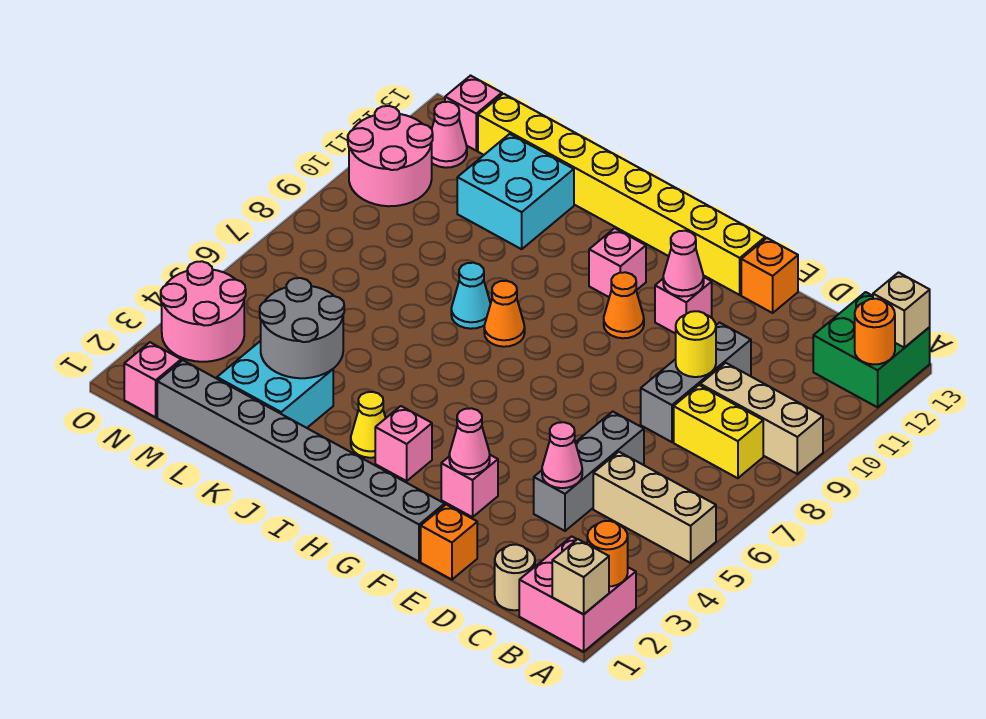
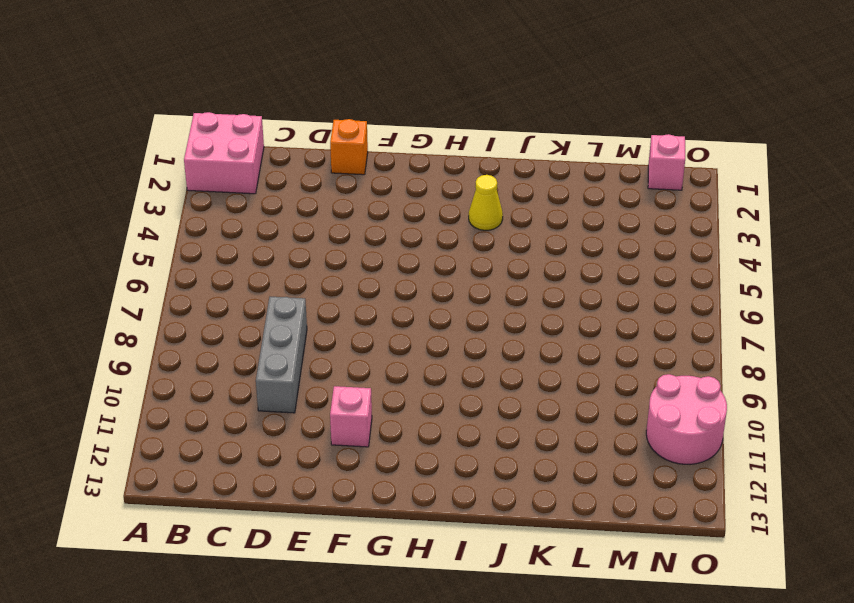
none -> tan 1x3 brick [593,452,716,563]
none -> tan 1x3 brick [700,363,823,474]
none -> green 2x2 brick [813,292,930,407]
none -> yellow 1x2 brick [674,385,763,478]

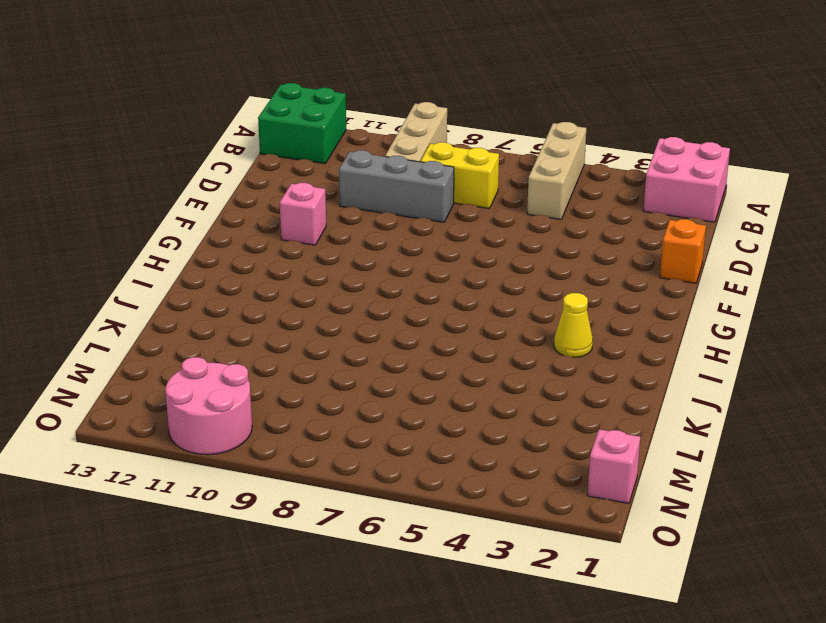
yellow 1x2 brick [421,142,499,209] -> yellow 1x2 brick turned to [674,385,763,478]
none -> tan 1x1 round brick [495,545,535,610]
none -> grey 1x3 brick [534,411,644,531]
none -> orange 1x1 brick [741,238,798,313]
none -> grey 1x8 brick [157,360,445,562]

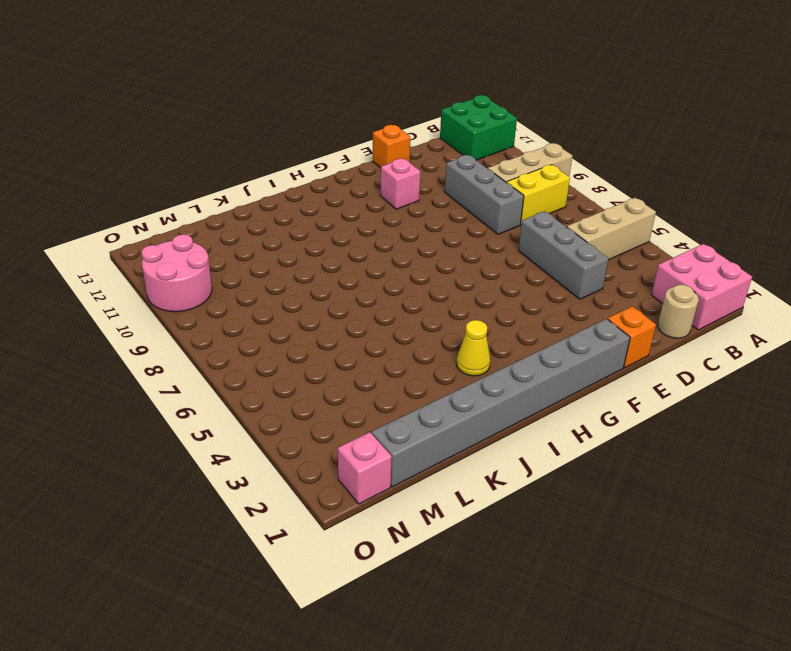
none -> pink 1x1 brick [441,455,498,517]
none -> yellow 1x8 brick [478,94,765,295]
none -> orange 1x1 cone [604,272,644,338]
none -> pink 1x1 brick [375,406,432,481]

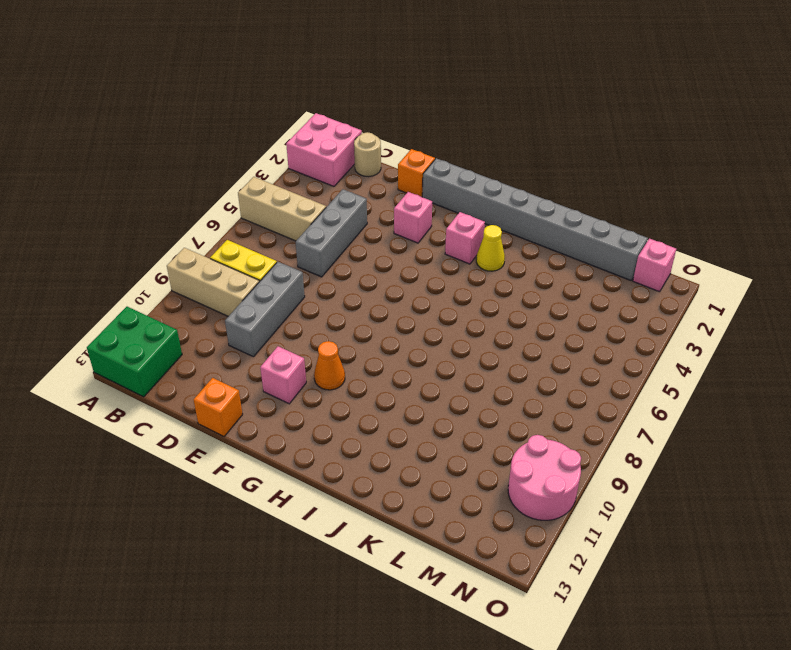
none -> yellow 1x8 brick [478,94,765,295]
none -> pink 1x1 brick [589,228,646,297]
none -> orange 1x1 cone [484,281,525,347]
none -> cyan 1x1 cone [451,263,491,329]

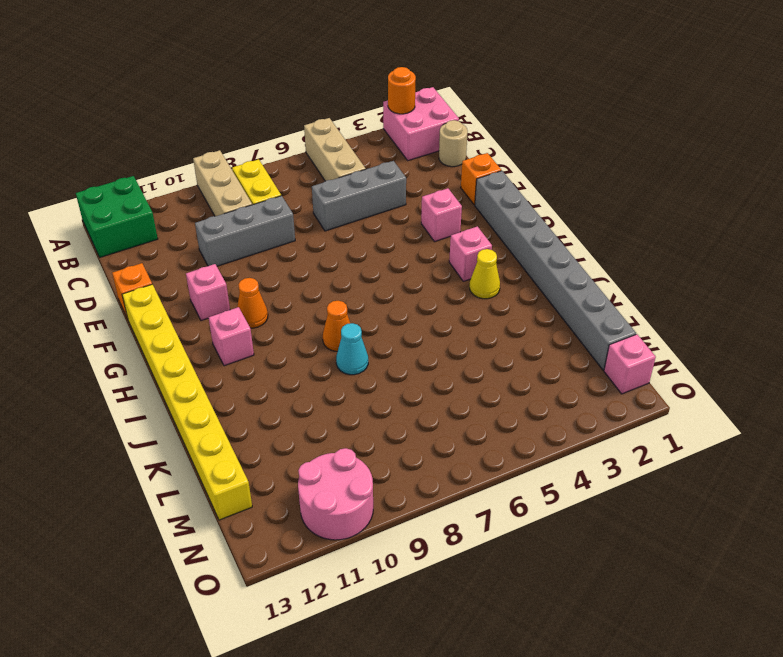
none -> cyan 2x2 brick [217,341,333,428]
none -> cyan 2x2 brick [457,134,574,249]
none -> pink 2x2 round brick [161,261,246,362]
none -> pink 1x1 cone [431,102,467,168]

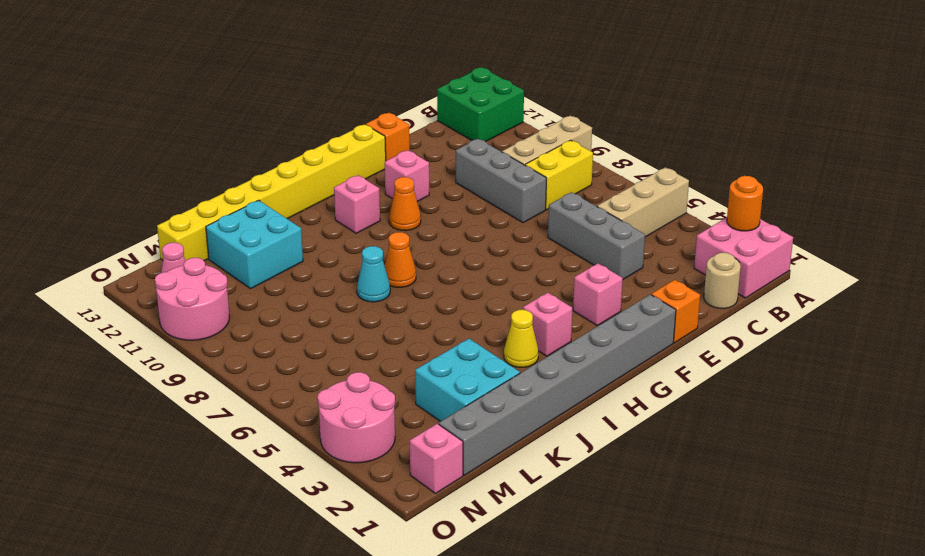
none -> pink 1x1 brick [445,76,502,151]
none -> tan 1x1 brick [552,539,609,614]
none -> orange 1x1 round brick [855,299,895,364]
none -> tan 1x1 brick [873,273,930,347]

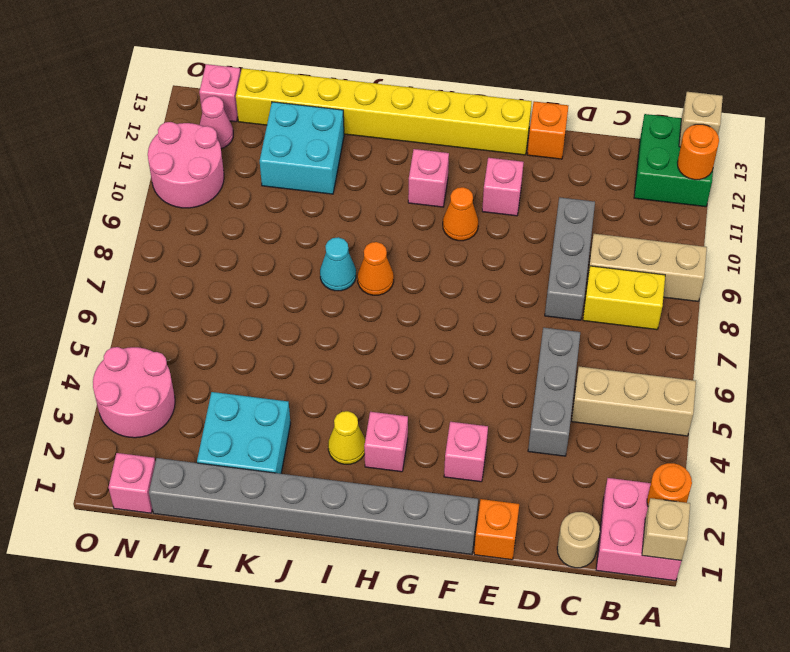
none -> pink 1x1 cone [542,422,582,488]
none -> yellow 1x1 round brick [676,311,716,377]
none -> pink 1x1 cone [449,408,490,474]
none -> pink 1x1 cone [663,231,704,297]

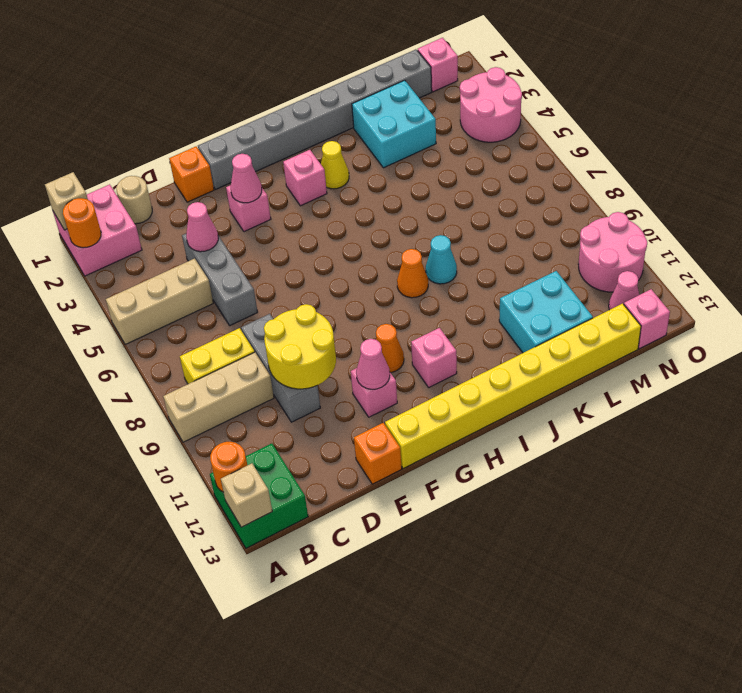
yellow 2x2 round brick [264,304,336,389] -> yellow 1x1 round brick [676,311,716,377]
none -> grey 2x2 round brick [260,278,344,378]

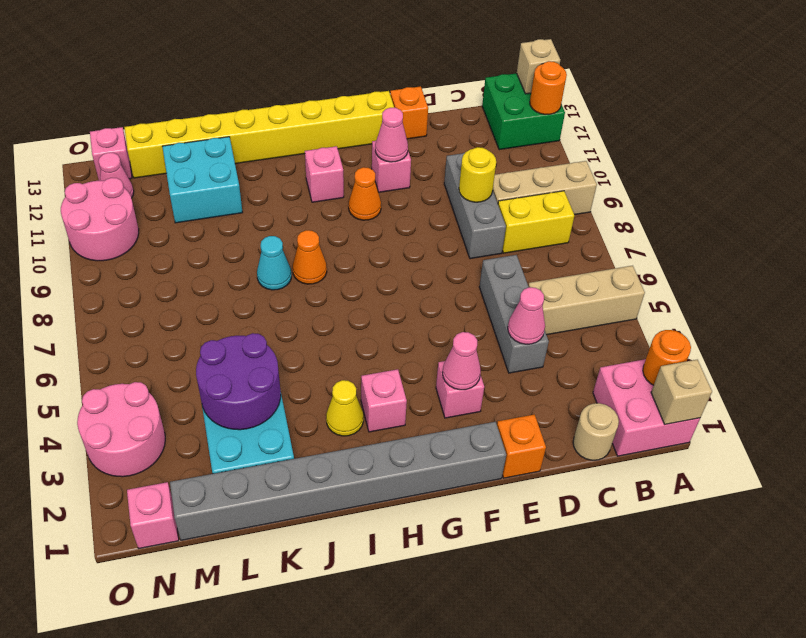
purple 2x2 round brick [196,333,281,430] -> grey 2x2 round brick [260,278,344,378]

